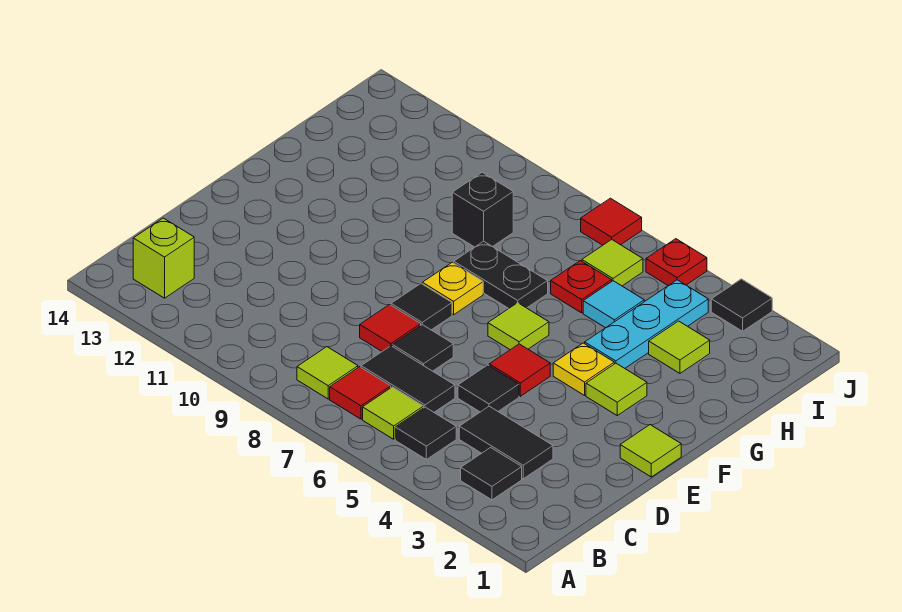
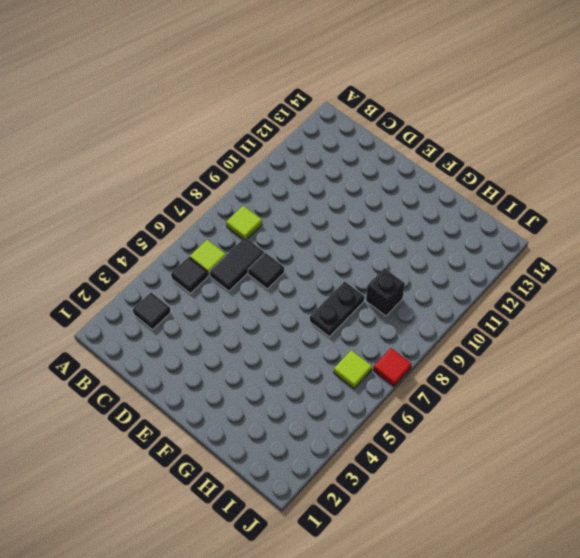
none -> red 1x1 tile [330,367,391,419]
none -> lime 1x1 brick [133,218,194,298]
none -> black 1x2 tile [459,406,553,479]

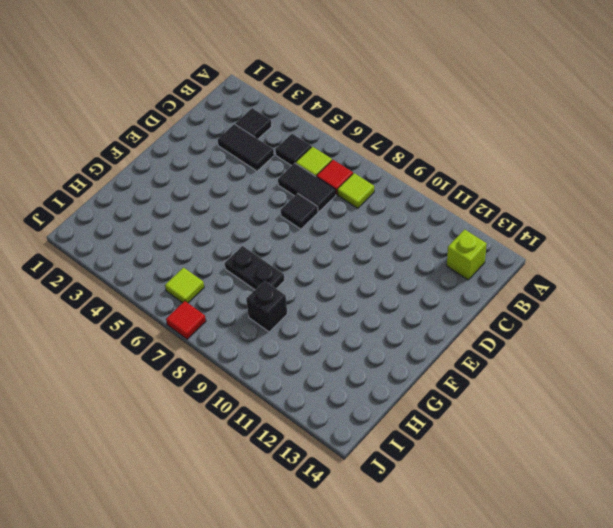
none -> black 1x1 tile [458,365,519,412]
none -> red 1x1 tile [360,305,421,351]
none -> lime 1x1 tile [620,425,681,477]

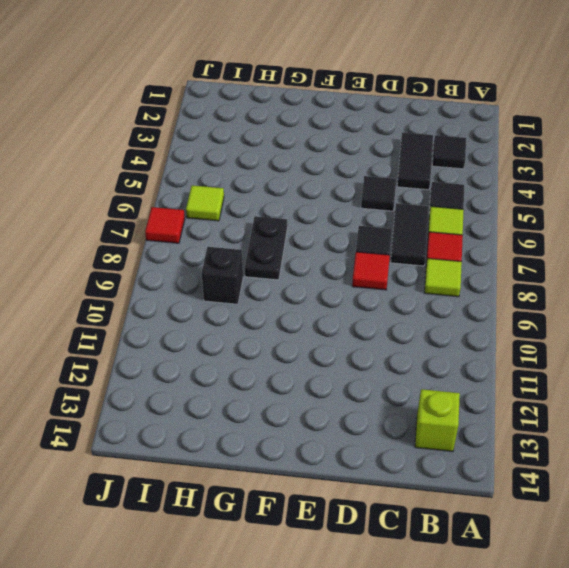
none -> lime 1x1 tile [620,425,681,477]
none -> red 1x1 tile [489,344,550,396]
none -> black 1x1 tile [391,284,452,330]

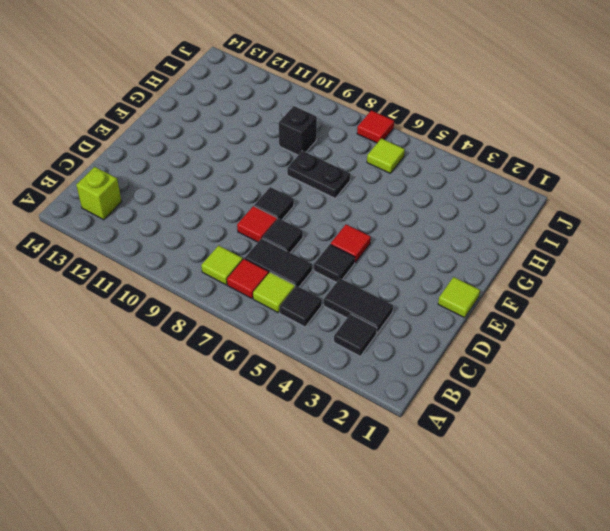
none -> lime 1x1 tile [586,363,647,415]
none -> yellow 1x1 plate [553,343,614,395]
none -> lime 1x1 tile [488,303,549,350]

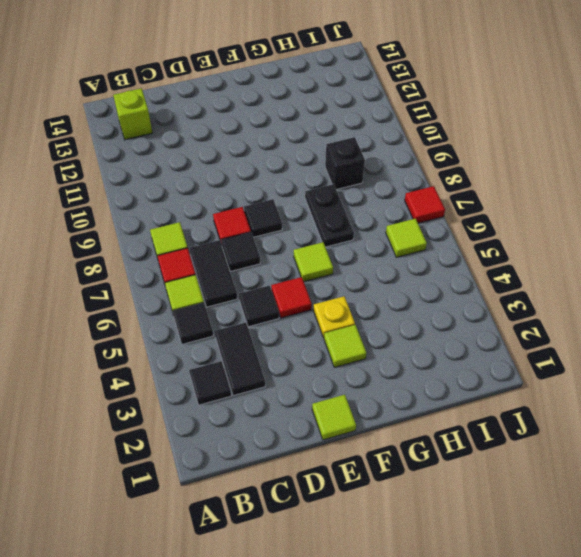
none -> yellow 1x1 plate [422,262,483,315]
none -> cyan 1x3 plate [584,280,708,368]
none -> lime 1x1 tile [649,321,710,373]

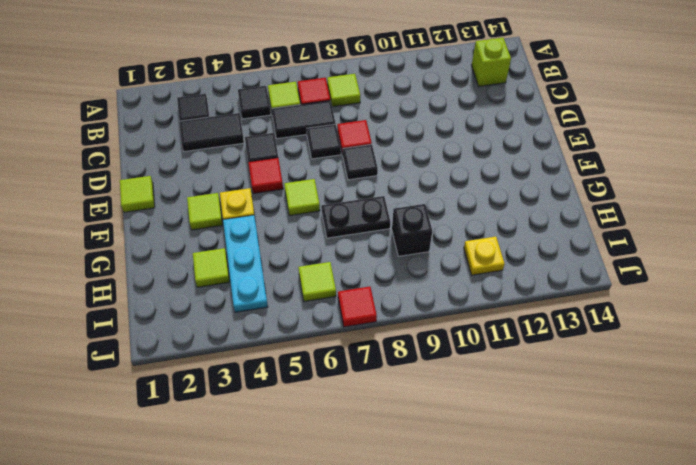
yellow 1x1 plate [464,237,505,275] -> yellow 1x1 plate moved to [422,262,483,315]
none -> cyan 1x1 tile [583,281,644,328]
none -> red 1x1 plate [551,261,612,313]
none -> black 1x1 tile [711,279,772,331]

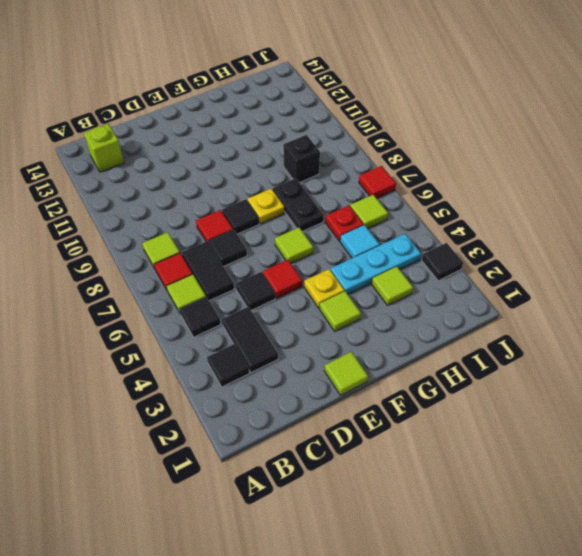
none -> red 1x1 plate [646,239,707,286]

